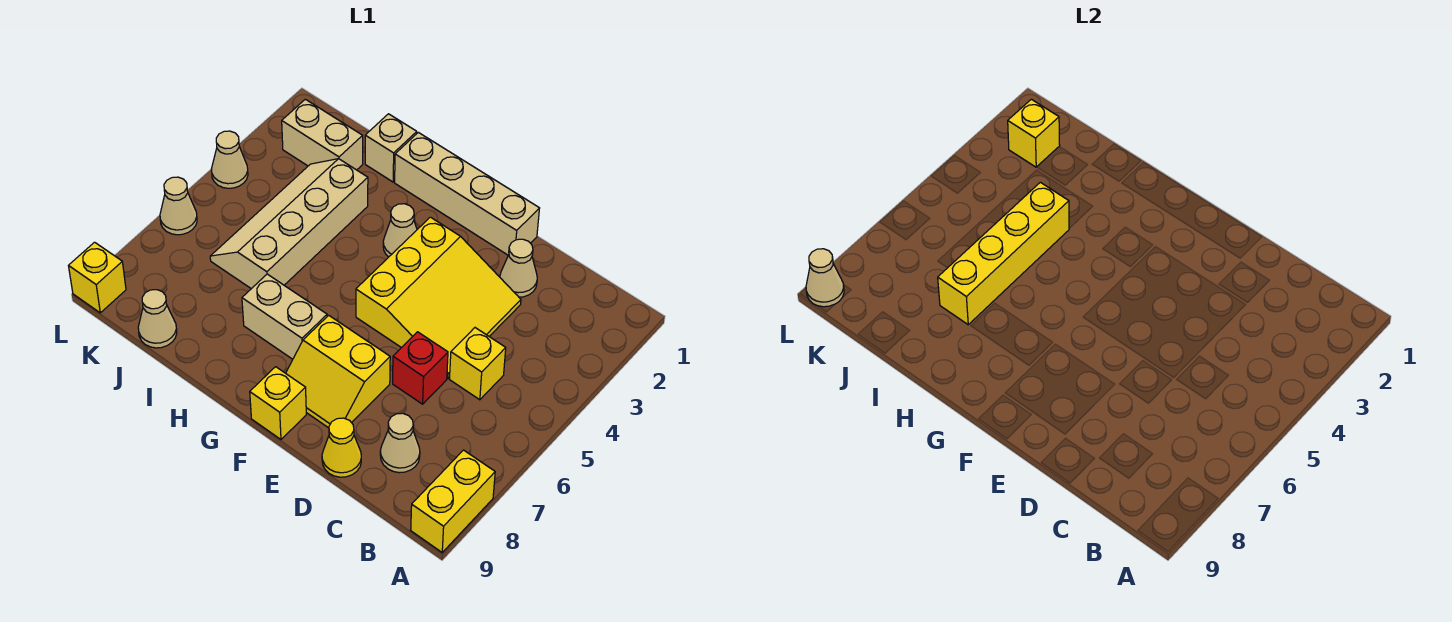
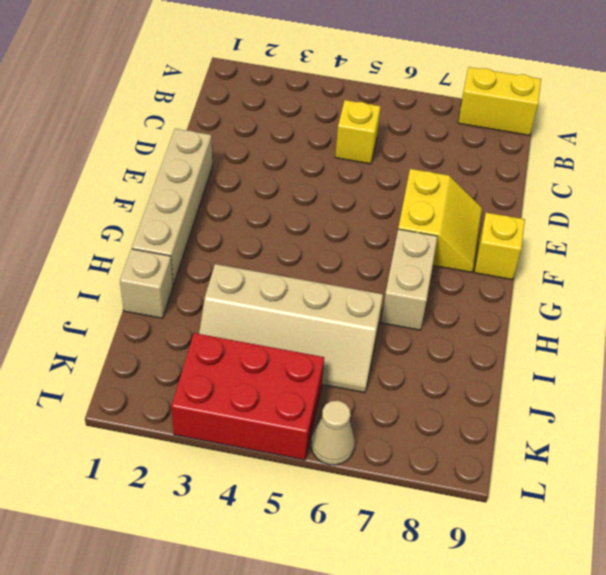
red 2x3 brick [171,333,324,460] -> tan 1x1 cone [212,131,248,188]
none -> tan 1x1 cone [380,413,420,473]
none -> tan 1x1 cone [500,239,537,297]
none -> yellow 3x3 slope [356,217,521,378]

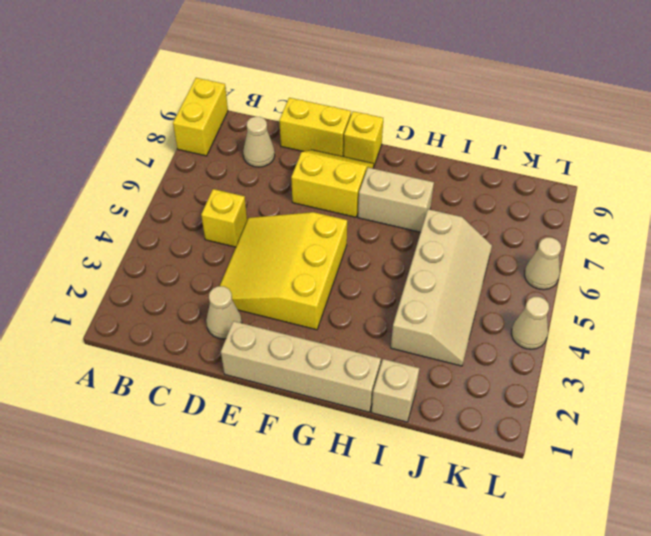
yellow 1x2 brick [279,98,351,157] -> yellow 1x1 cone [322,418,361,477]
none -> red 1x1 brick [393,332,448,404]
none -> tan 1x1 cone [383,204,417,257]
none -> tan 1x2 brick [282,99,363,170]

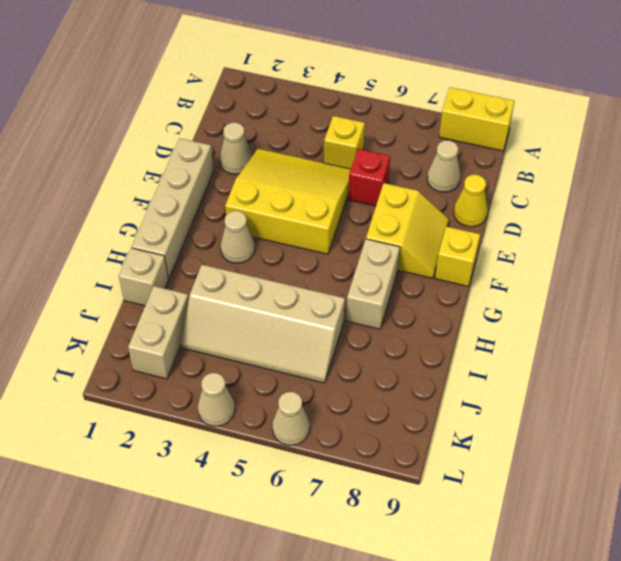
none -> tan 1x1 cone [138,290,177,348]
none -> yellow 1x1 brick [69,242,126,313]
none -> yellow 1x4 brick [938,182,1069,325]

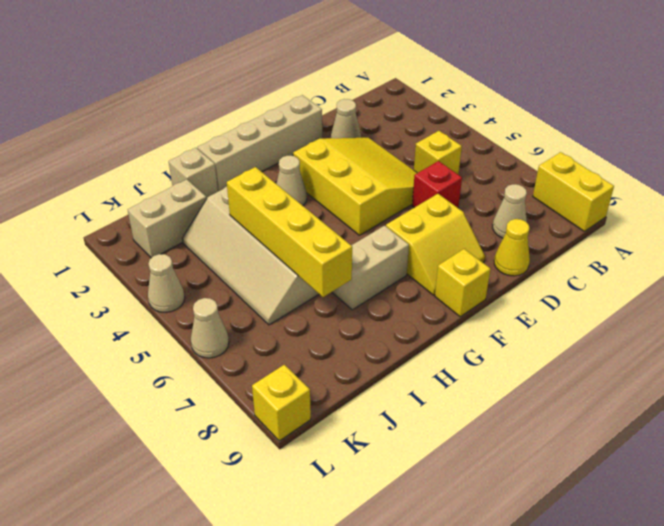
none -> tan 1x1 cone [138,290,177,348]
none -> yellow 1x1 brick [1008,99,1060,167]
none -> tan 1x1 cone [806,249,844,307]

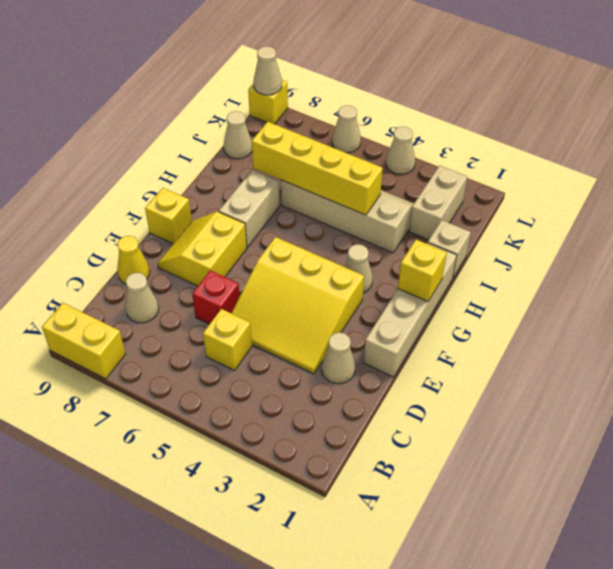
yellow 1x1 brick [398,240,447,301] -> yellow 1x1 brick moved to [1008,99,1060,167]

